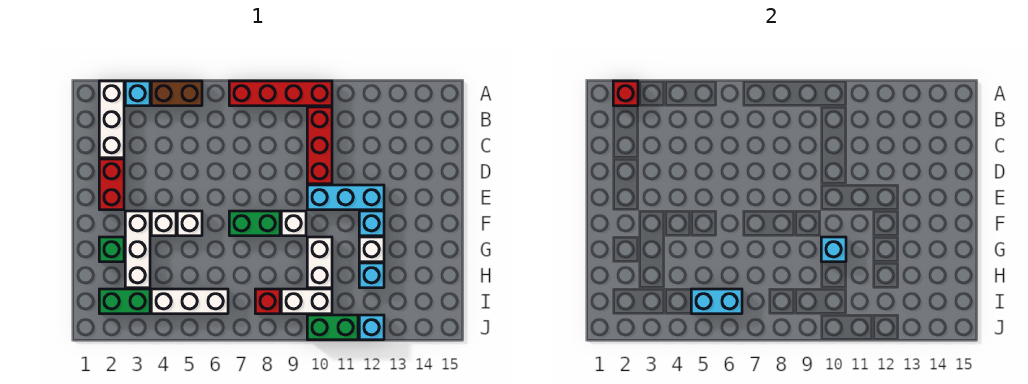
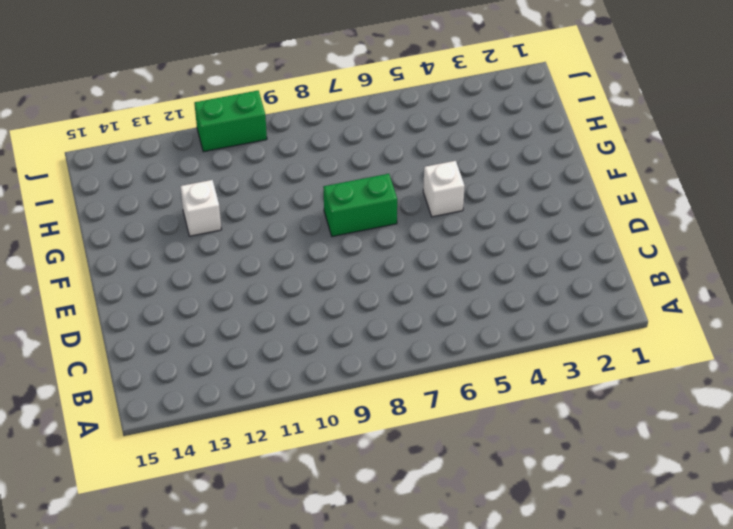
none -> white 1x3 brick [99,81,124,158]
none -> cyan 1x1 brick [125,81,150,106]
none -> brown 1x2 brick [151,81,202,106]

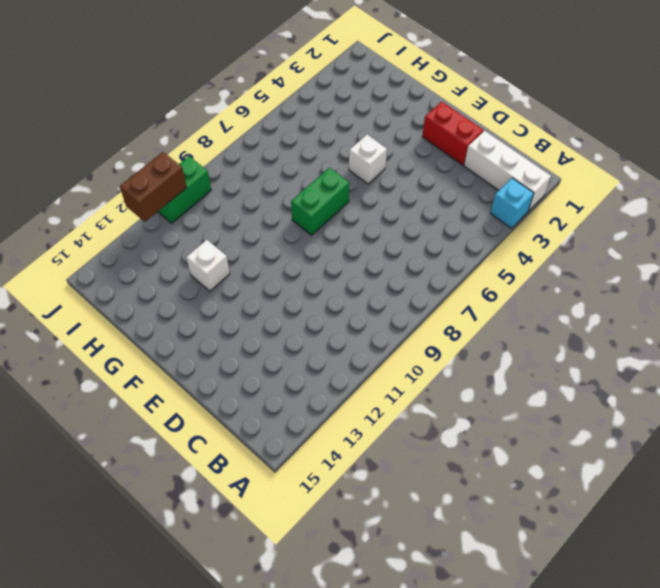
brown 1x2 brick [120,152,187,222] -> brown 1x2 brick moved to [151,81,202,106]
none -> red 1x4 brick [229,81,332,106]
none -> red 1x3 brick [307,107,332,184]
none -> cyan 1x3 brick [307,185,384,210]

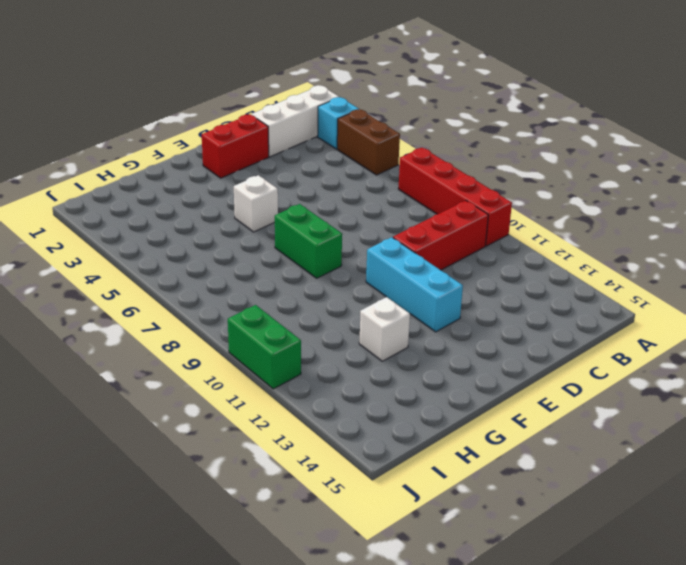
none -> white 1x3 brick [125,211,150,288]
none -> white 1x1 brick [151,211,176,236]
none -> white 1x1 brick [281,211,306,236]

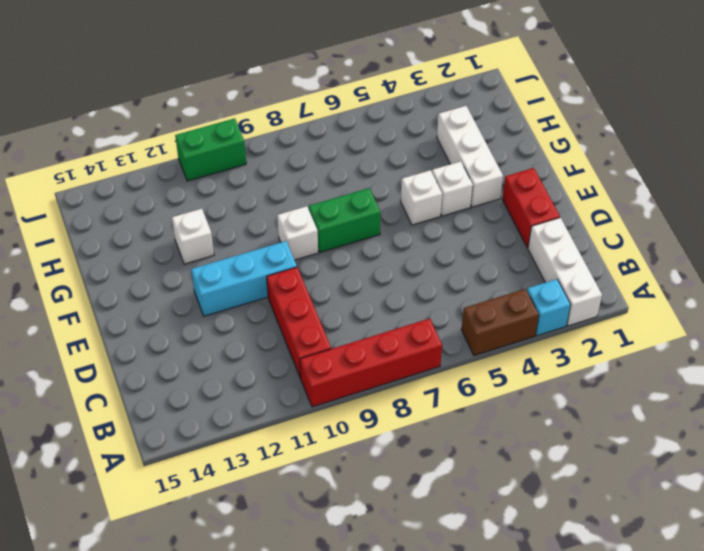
none -> cyan 1x1 brick [359,211,384,236]
none -> green 1x1 brick [99,237,124,262]
none -> white 1x2 brick [307,237,332,288]

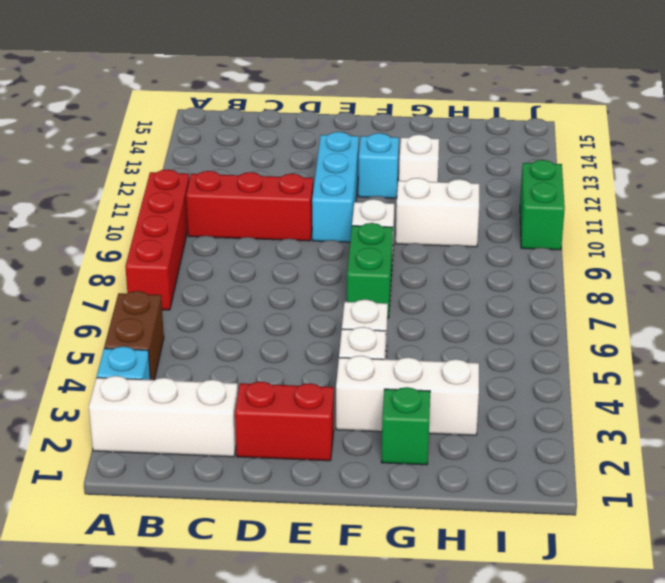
none -> cyan 1x1 brick [359,263,384,288]
none -> green 1x2 brick [99,289,150,314]
none -> white 1x3 brick [151,289,228,314]

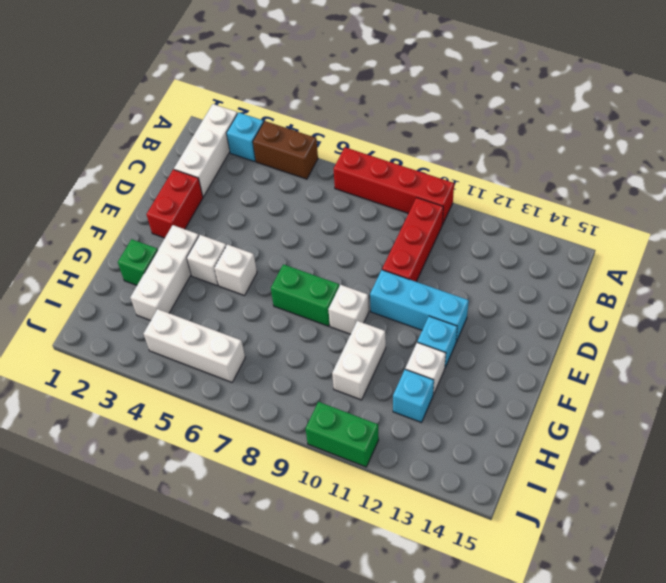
none -> green 1x2 brick [99,289,150,314]
none -> red 1x1 brick [255,289,280,314]
none -> white 1x2 brick [281,289,332,314]

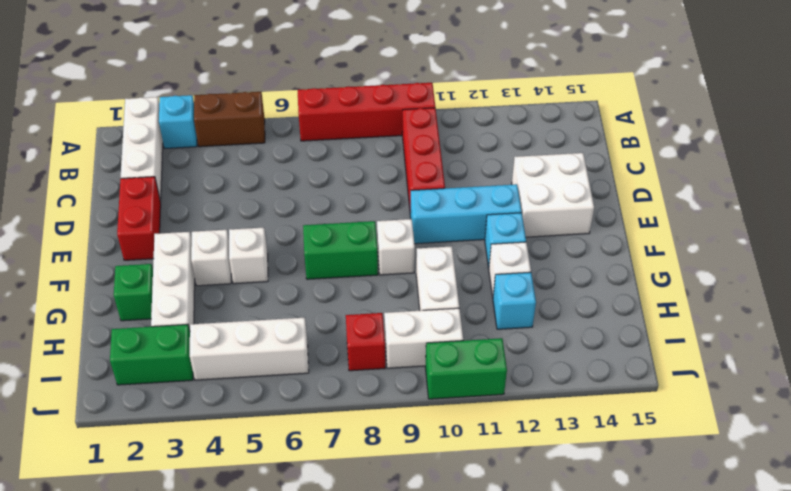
white 2x2 brick [512,153,594,237] -> none
none -> cyan 1x1 brick [359,315,384,340]
none -> red 1x1 brick [613,81,638,106]
none -> cyan 1x1 brick [821,237,846,262]

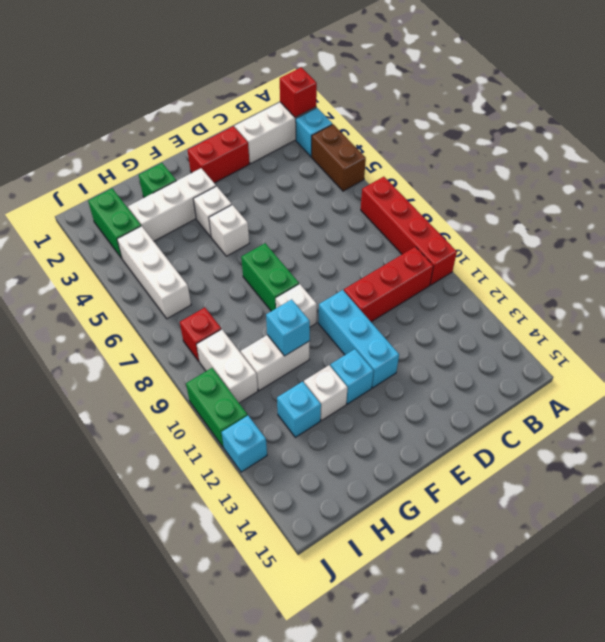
none -> cyan 1x2 brick [691,289,742,314]

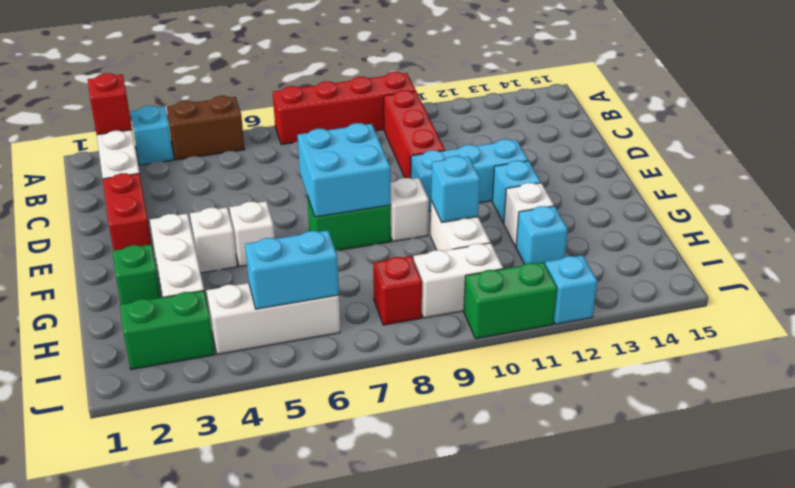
cyan 2x2 brick [298,123,391,217] -> none

